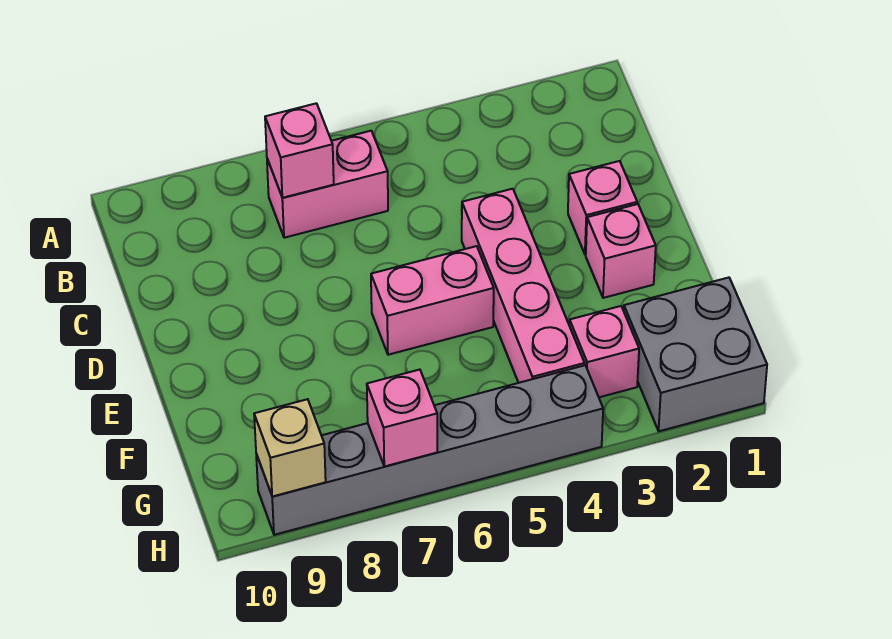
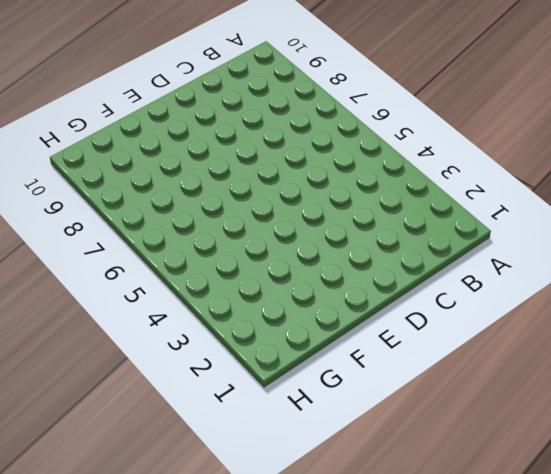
none -> pink 1x2 brick [267,131,388,238]
none -> pink 1x1 brick [568,161,637,254]

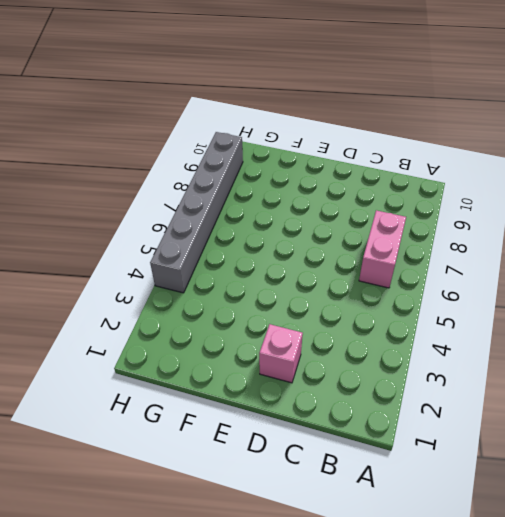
none -> pink 1x4 brick [462,189,585,383]
none -> pink 1x1 brick [586,204,656,298]

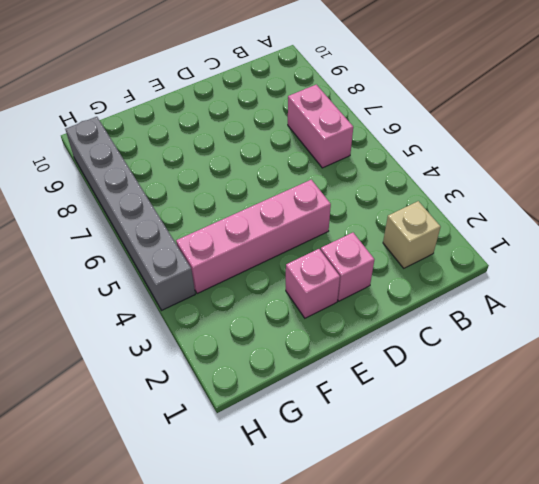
tan 1x1 brick [383,201,440,268] -> tan 1x1 brick moved to [254,399,326,496]
none -> pink 1x2 brick [371,246,494,355]
none -> grey 2x2 brick [624,278,767,431]

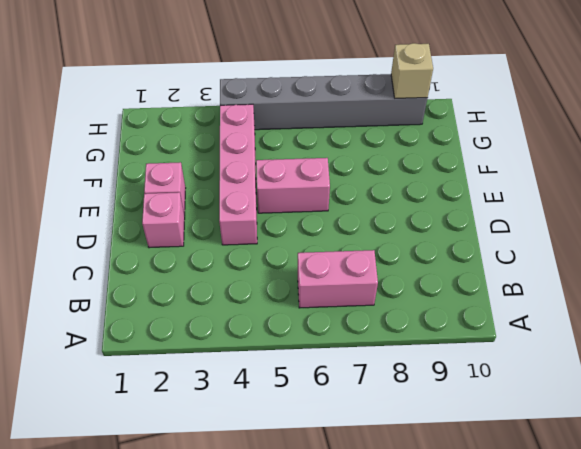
none -> grey 2x2 brick [624,278,767,431]
none -> pink 1x1 brick [569,306,639,397]

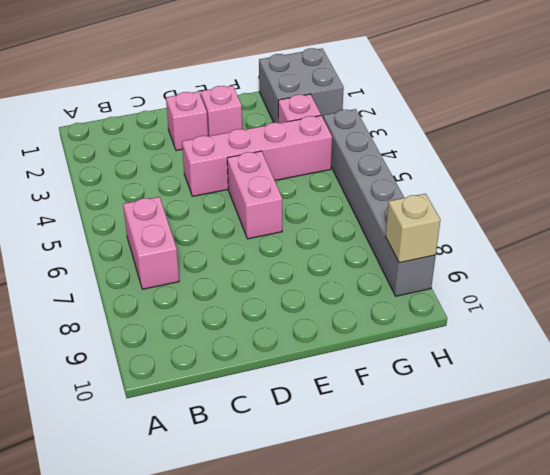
none -> pink 1x1 brick [265,103,334,198]
none -> pink 1x1 brick [367,370,437,466]

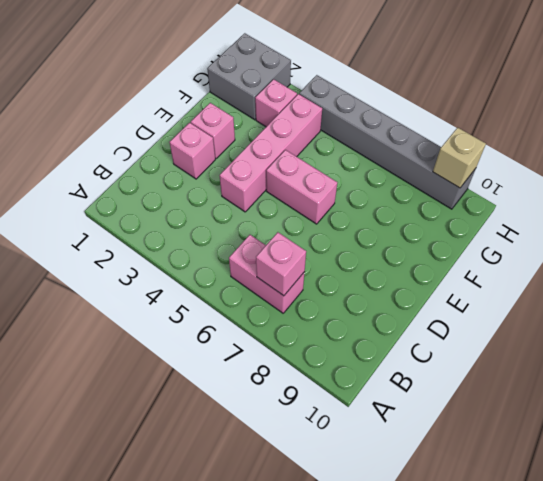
none -> pink 1x1 brick [367,370,437,466]

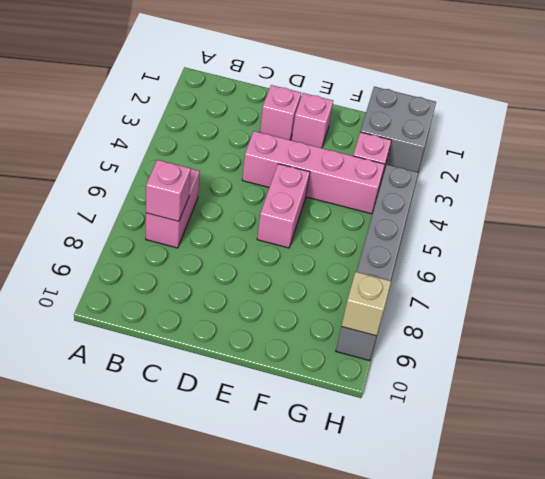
none -> pink 1x1 brick [367,370,437,466]

